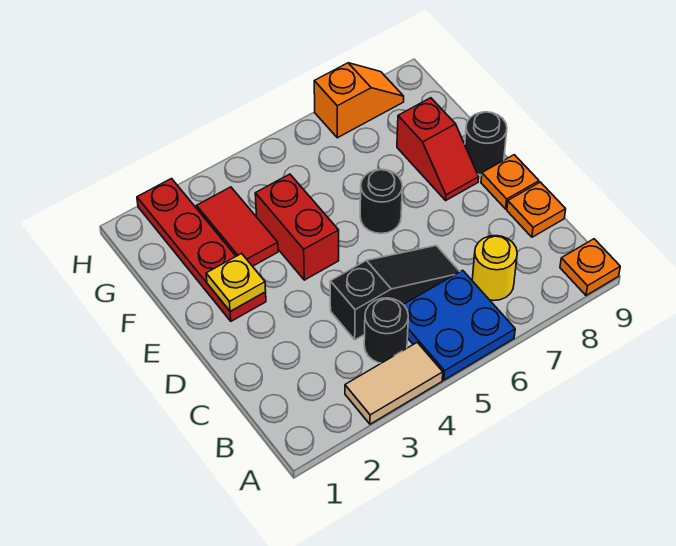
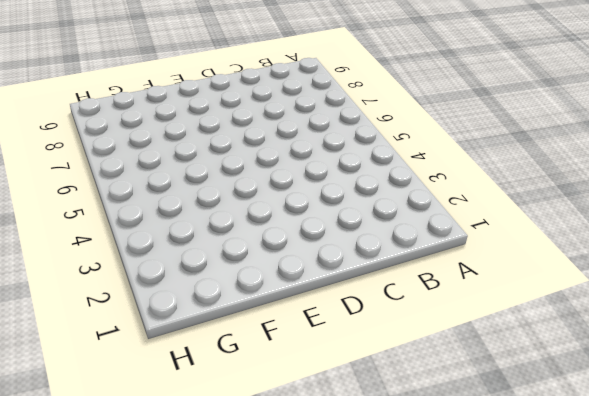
none -> tan 1x2 tile [345,342,443,424]
none -> blue 2x2 plate [403,270,515,380]
none -> orange 1x1 plate [560,239,620,295]

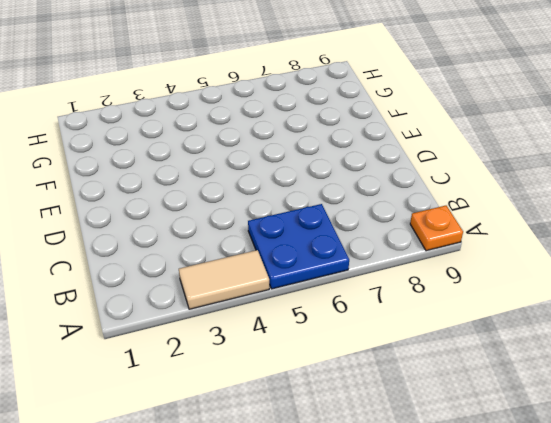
none -> black 1x1 round brick [364,298,408,363]
none -> yellow 1x1 round brick [472,236,517,301]
none -> black 1x3 slope [330,246,460,340]

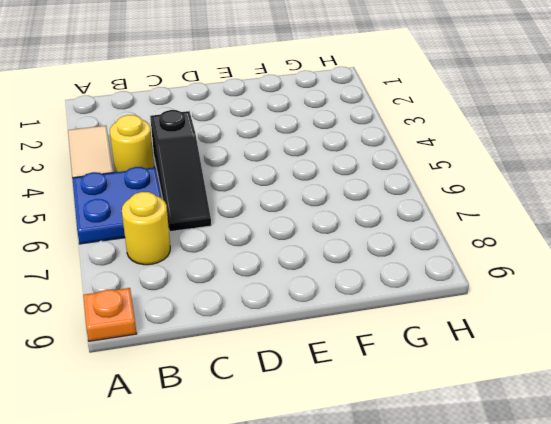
yellow 1x1 round brick [110,115,154,172] -> black 1x1 round brick [364,298,408,363]
none -> orange 1x1 plate [507,182,566,237]
none -> orange 1x1 plate [481,155,539,209]
none -> red 1x4 plate [137,179,266,321]

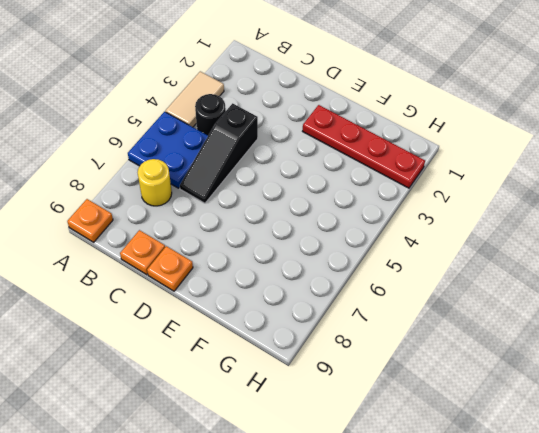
none -> red 1x2 brick [255,174,339,280]
none -> black 1x1 round brick [360,169,402,234]
none -> red 1x2 slope [397,98,479,200]

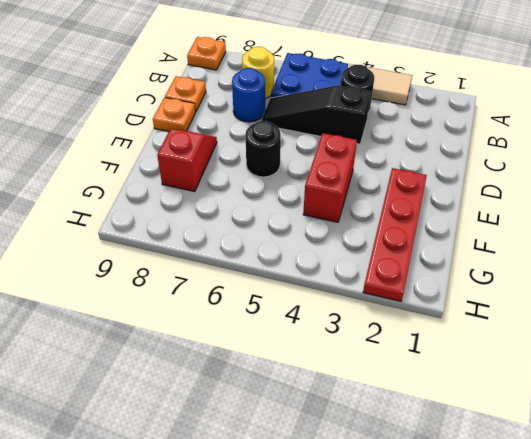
blue 1x1 round brick [232,68,265,122] -> none
none -> black 1x1 round brick [465,112,507,175]
none -> red 1x2 tile [197,187,278,266]
none -> orange 1x2 slope [314,63,404,138]

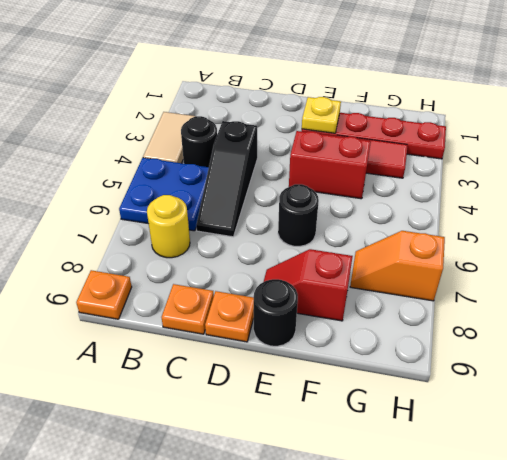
orange 1x2 slope [350,231,445,301] -> orange 1x2 slope turned to [314,63,404,138]

